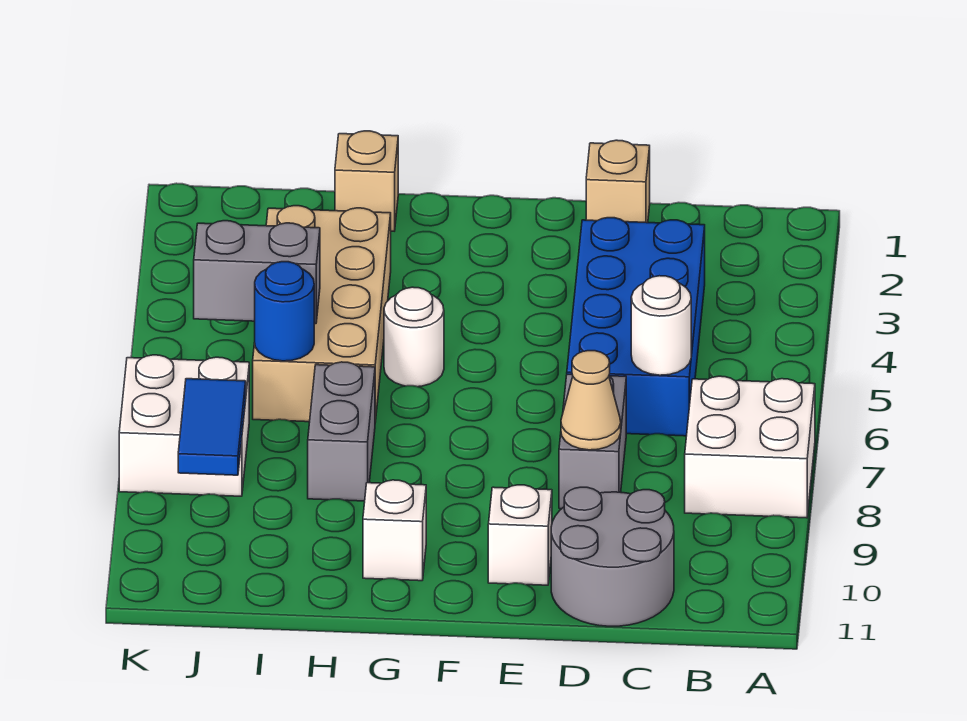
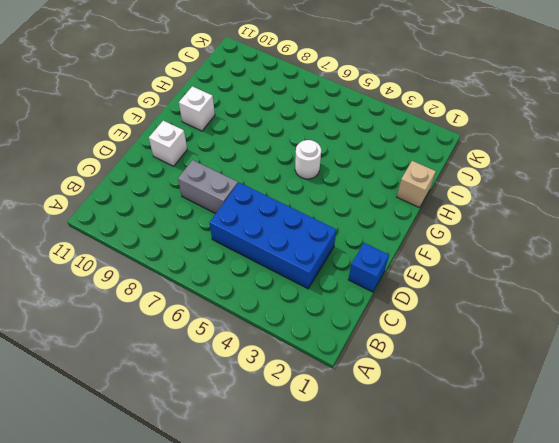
blue 1x1 brick [348,243,389,292] -> tan 1x1 brick [586,140,650,223]
none -> white 2x2 brick [685,376,815,518]
none -> grey 2x2 round brick [551,487,674,626]
none -> tan 2x4 brick [253,206,391,422]

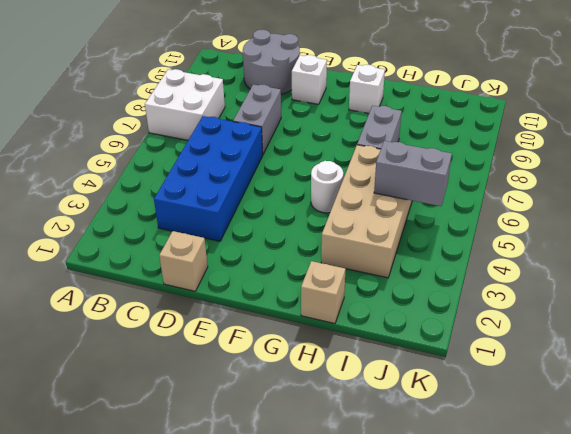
none -> white 2x2 brick [119,355,249,496]
none -> white 1x1 round brick [631,276,691,375]
none -> tan 1x1 cone [561,351,621,450]

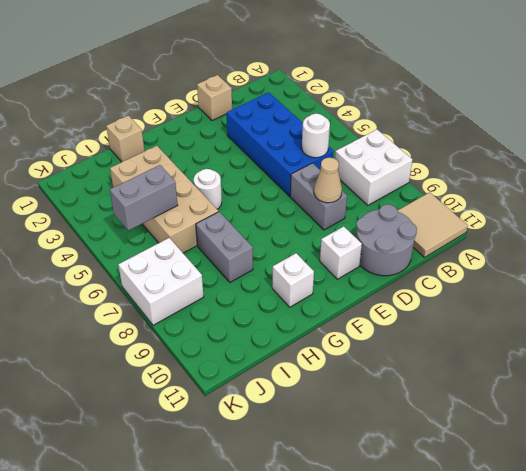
tan 2x2 tile [397,192,468,257] -> none
none -> blue 1x1 round brick [255,262,314,361]
none -> blue 1x2 tile [178,379,246,475]

